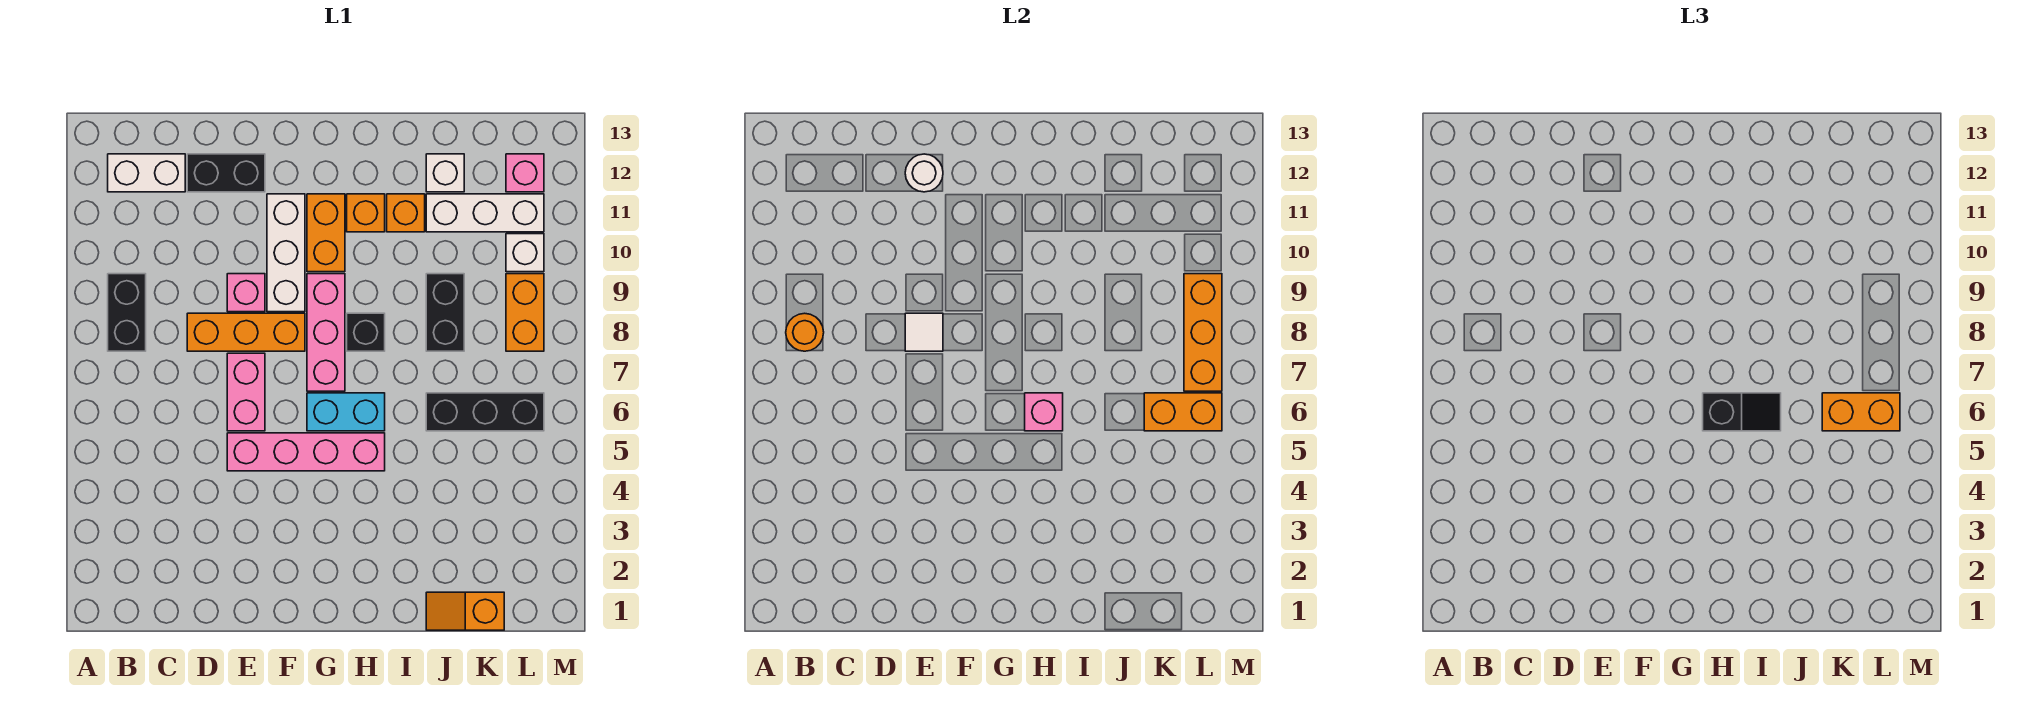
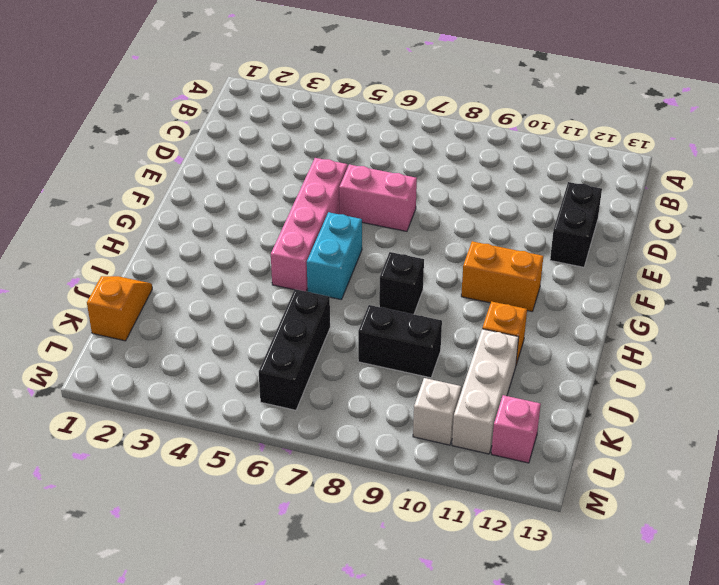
none -> black 1x2 brick [108,274,146,351]
none -> white 1x2 brick [108,154,185,192]
none -> orange 1x3 brick [187,313,305,351]
none -> pink 1x1 brick [227,274,265,312]

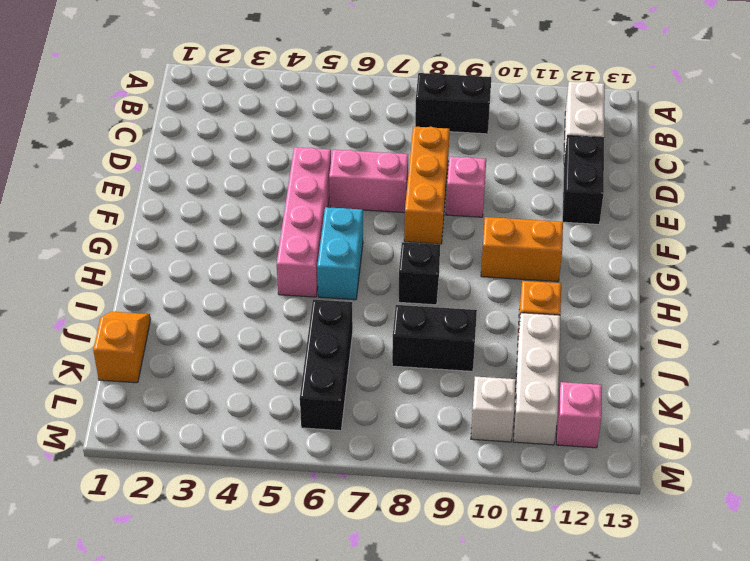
none -> white 1x3 brick [267,194,305,312]
none -> pink 1x3 brick [307,274,345,391]
none -> orange 1x1 brick [347,194,385,232]
none -> white 1x1 brick [426,154,464,192]

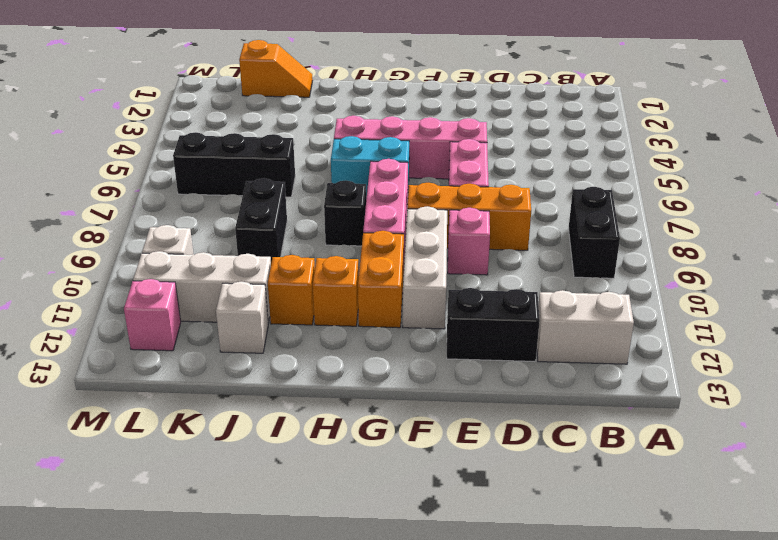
none -> orange 1x2 brick [506,274,544,351]
none -> orange 1x1 round brick [786,313,824,351]
none -> white 1x1 tile [905,313,943,351]
none -> white 1x1 round brick [905,154,943,192]

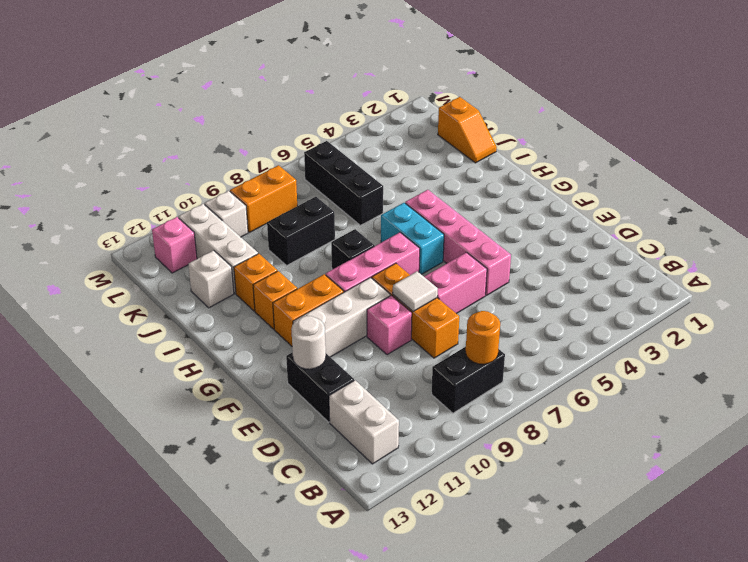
none -> pink 1x1 brick [1025,393,1063,431]
none -> orange 1x2 brick [1144,393,1222,431]
none -> orange 1x3 brick [1184,274,1222,391]
none -> black 1x2 slope [1703,393,1781,431]

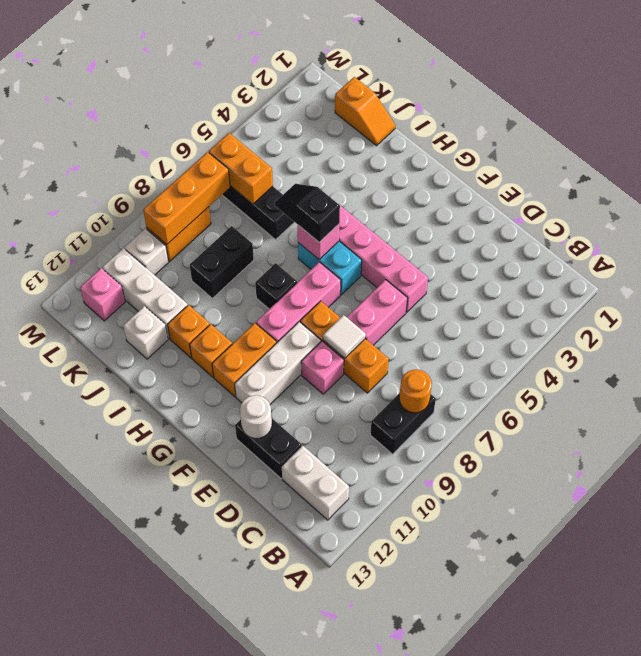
none -> orange 1x2 brick [1822,393,1900,431]

